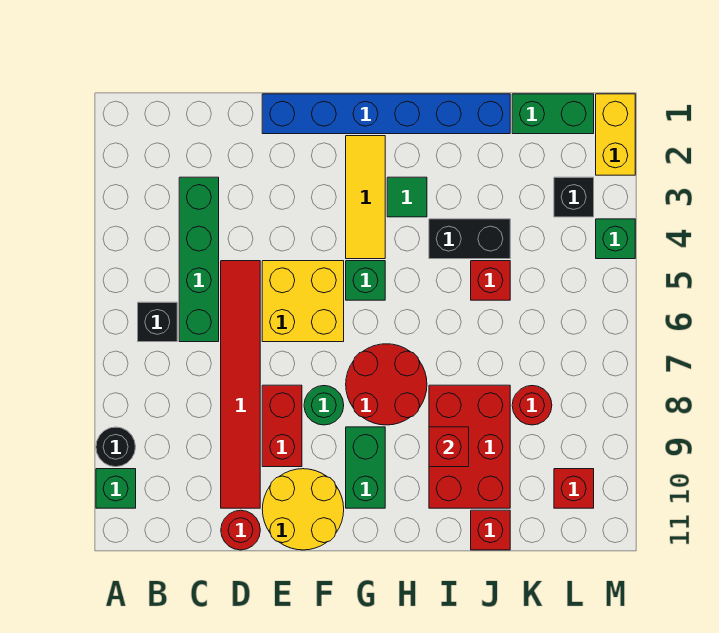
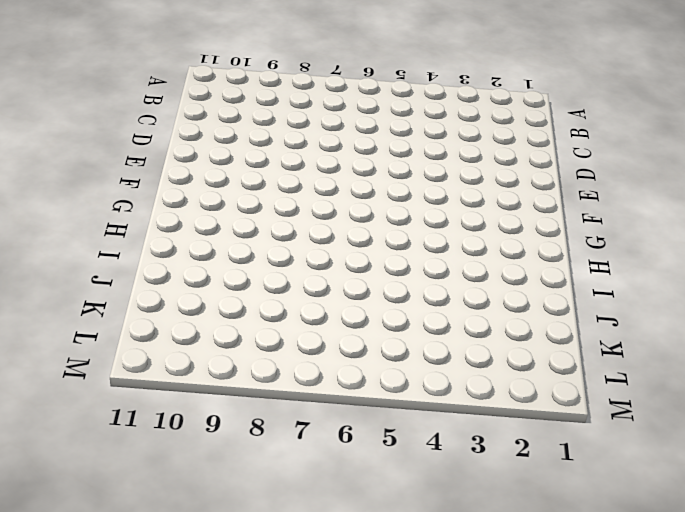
none -> black 1x1 round brick [96,427,135,467]
none -> green 1x1 brick [96,469,136,508]
none -> black 1x1 brick [138,302,177,342]

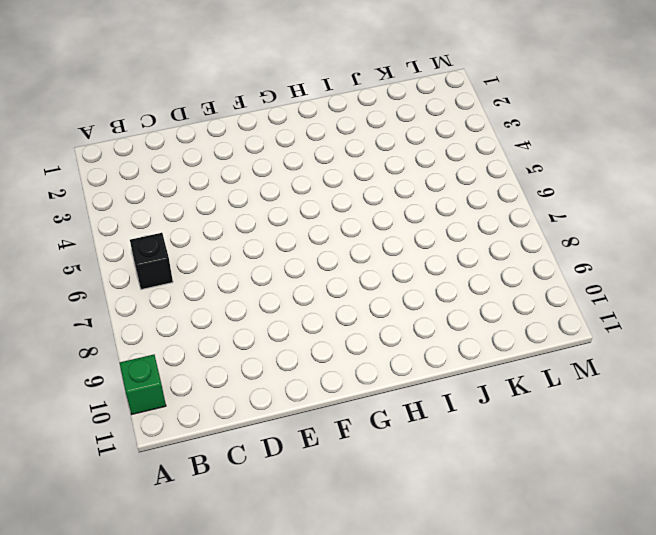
none -> black 1x1 round brick [96,427,135,467]
none -> green 1x4 brick [179,177,219,342]
none -> red 1x6 tile [221,261,260,508]

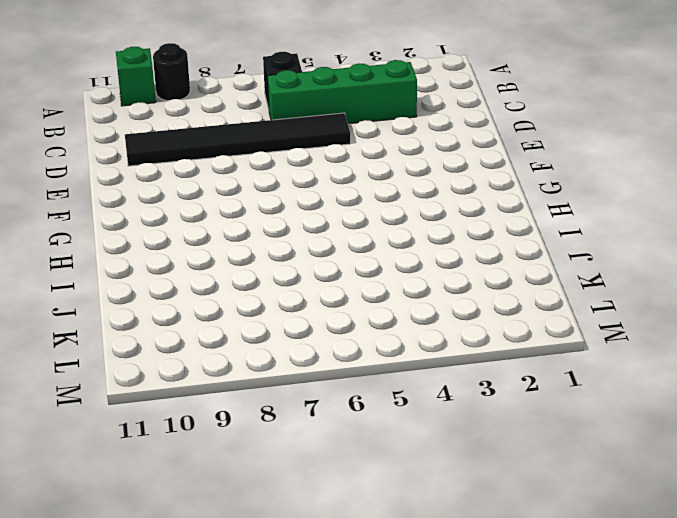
black 1x6 tile [125,113,350,166] -> red 1x6 tile [221,261,260,508]
none -> red 1x1 round brick [221,510,260,550]
none -> blue 1x6 brick [262,94,510,134]
none -> yellow 2x2 brick [262,261,344,342]

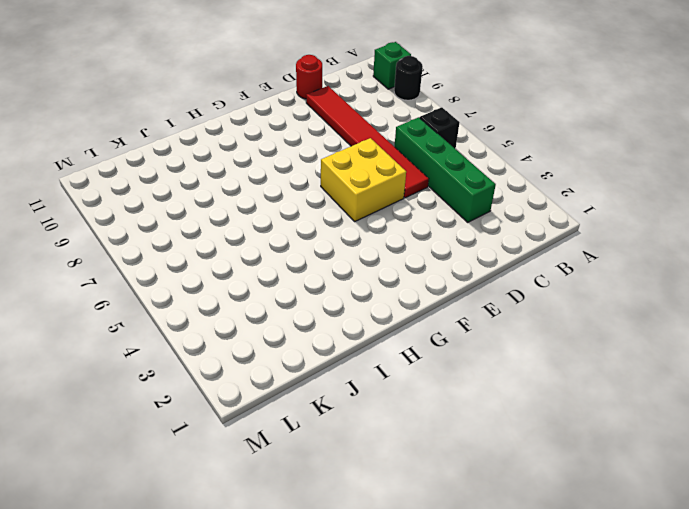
none -> blue 1x6 brick [262,94,510,134]
none -> red 1x2 brick [262,385,302,467]
none -> yellow 2x2 round brick [262,469,344,550]

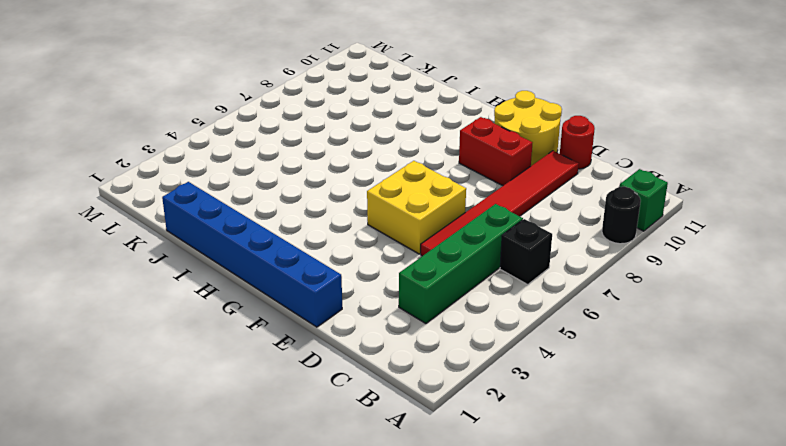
red 1x2 brick [459,117,532,186] -> red 1x2 brick turned to [262,385,302,467]
none -> green 1x1 round brick [304,386,344,425]
none -> yellow 1x3 tile [346,136,385,259]
none -> green 1x1 brick [346,261,385,300]

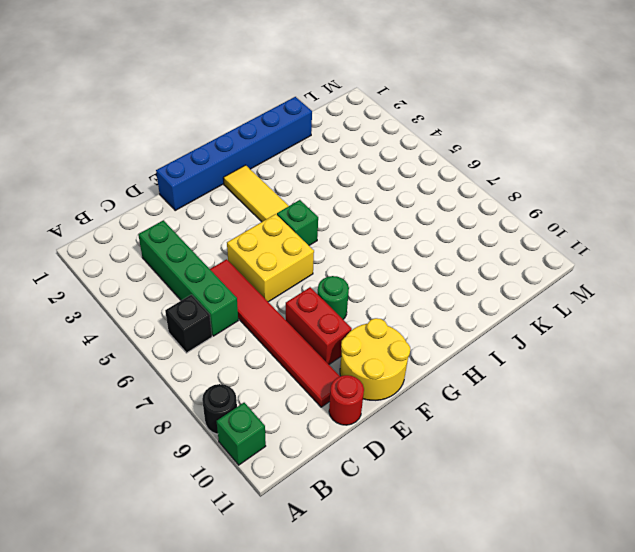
none -> red 2x2 round brick [346,344,427,425]
none -> green 1x2 brick [346,427,385,508]
none -> green 1x1 tile [387,177,427,217]

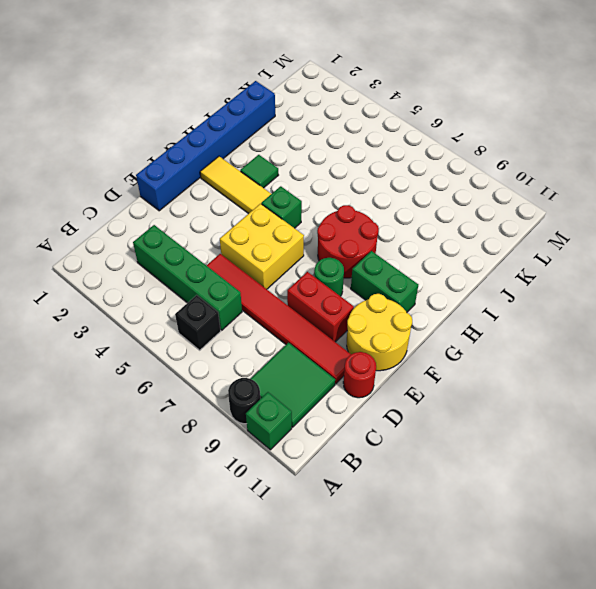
green 2x2 tile [251,343,335,427] -> none
none -> black 1x2 brick [429,219,510,259]
none -> red 2x3 brick [429,385,510,508]
none -> red 1x1 brick [471,261,510,300]

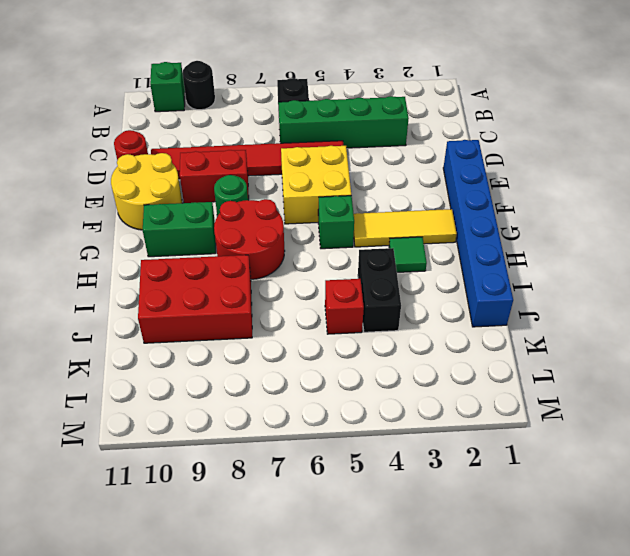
none -> red 1x1 brick [471,510,510,550]
none -> green 1x2 brick [512,94,594,134]
none -> red 1x1 round brick [512,386,552,425]

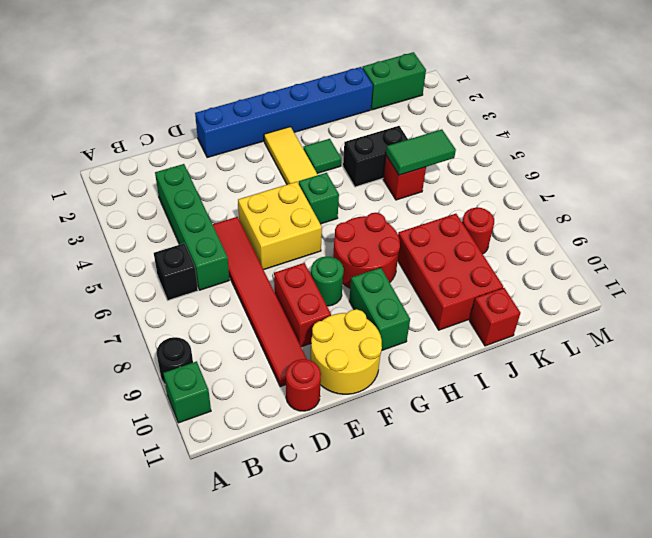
green 1x2 tile [386,129,456,175] -> none
none -> black 1x1 brick [554,177,594,217]
none -> red 1x1 brick [554,469,594,508]
none -> yellow 1x2 brick [596,94,635,175]

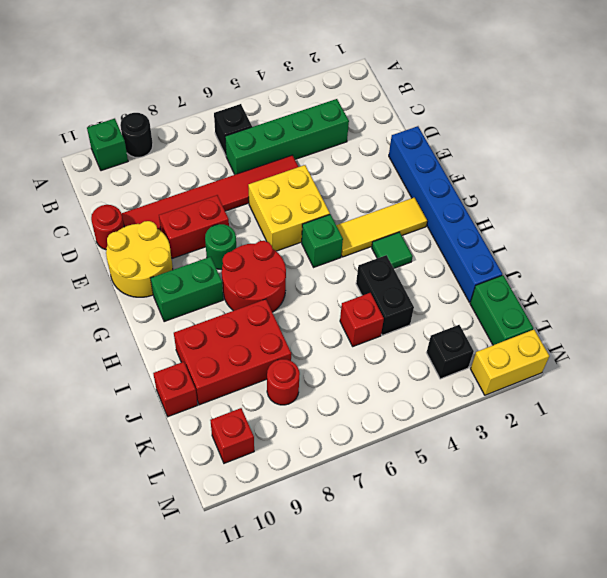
none -> green 1x1 brick [596,219,635,259]
none -> red 1x1 brick [429,427,469,467]

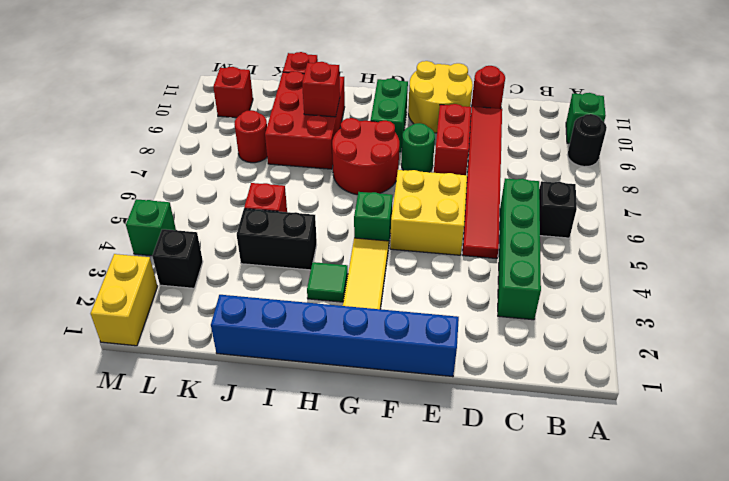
none -> green 1x2 brick [512,94,594,134]

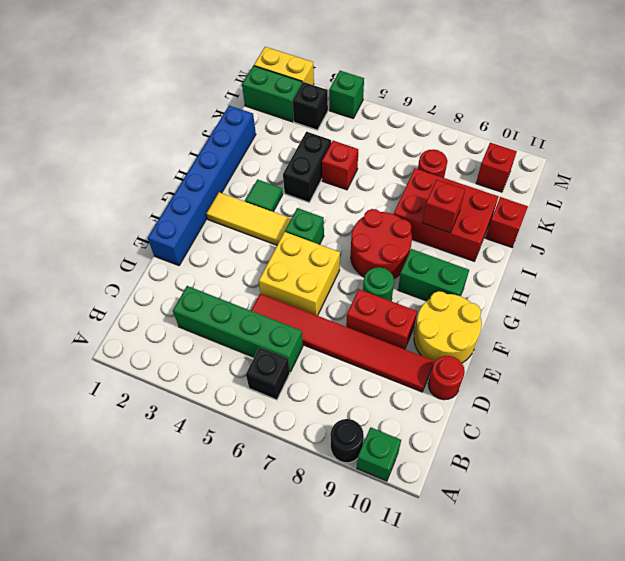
green 1x2 brick [242,66,302,122] -> green 1x2 brick turned to [512,94,594,134]

